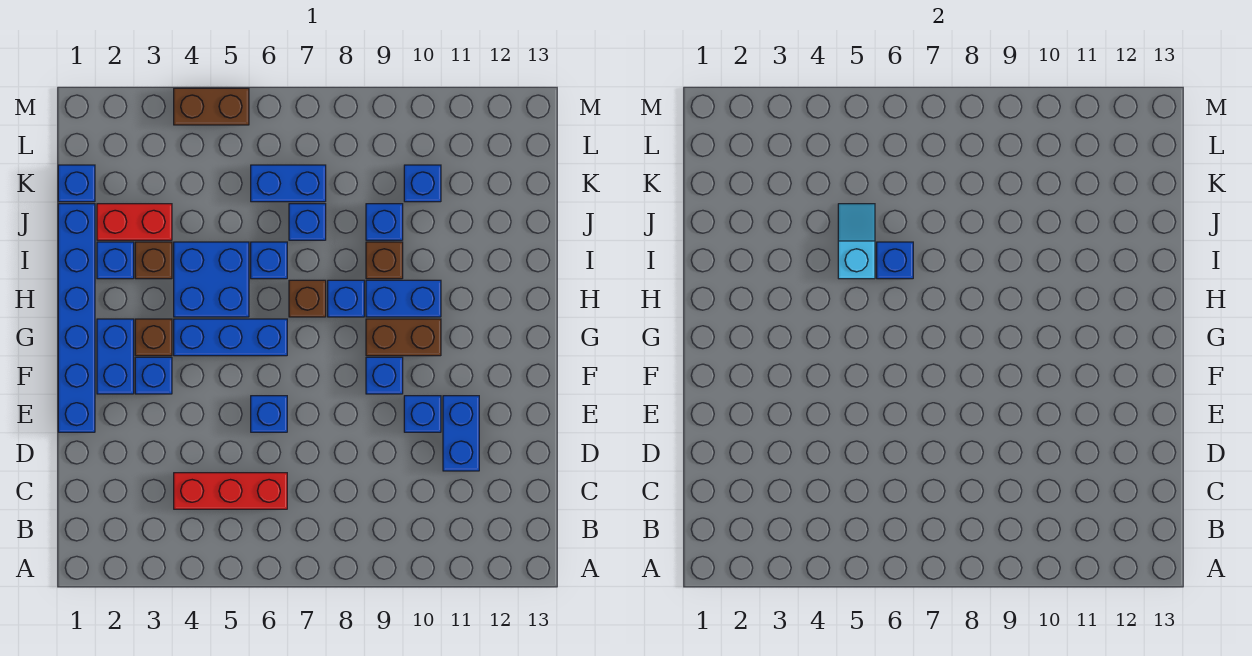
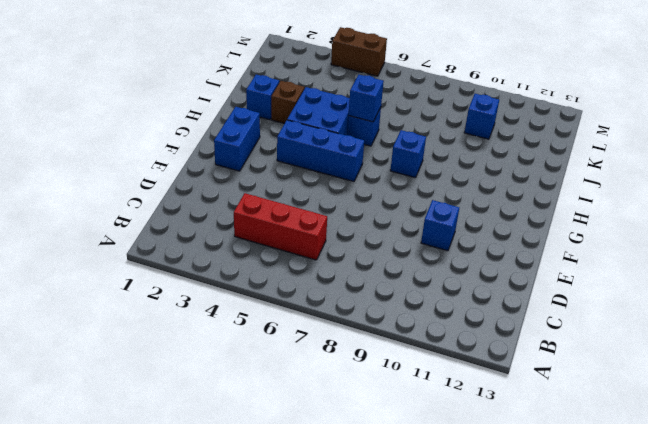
none -> blue 1x2 brick [443,396,479,471]
none -> blue 1x6 brick [58,204,95,432]
none -> blue 1x1 brick [251,396,287,432]

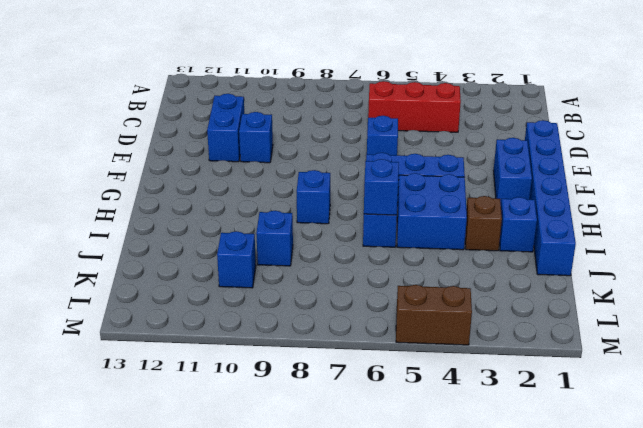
none -> blue 1x1 brick [135,357,172,394]
none -> blue 1x1 brick [366,357,403,394]
none -> brown 1x1 brick [135,319,172,356]

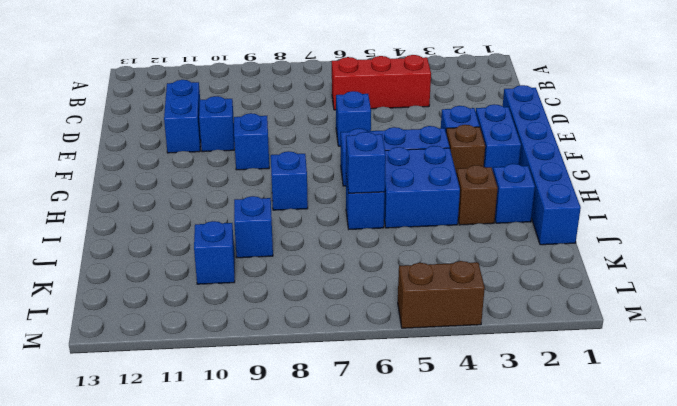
none -> brown 1x2 brick [366,319,441,356]
none -> brown 1x1 brick [289,280,326,317]
none -> blue 1x2 brick [366,280,441,317]

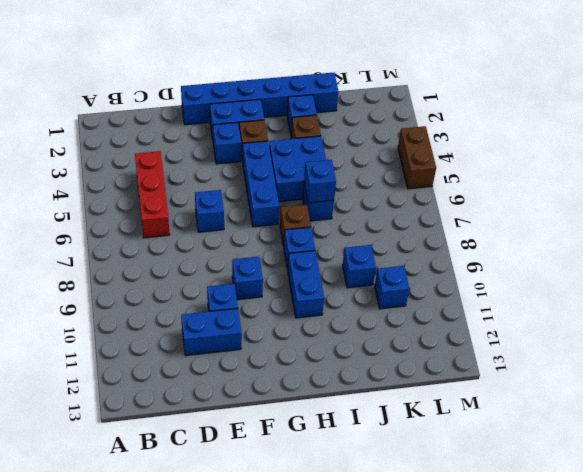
none -> brown 1x2 brick [366,319,441,356]
none -> brown 1x1 brick [366,242,403,279]
none -> red 1x2 brick [97,204,172,240]

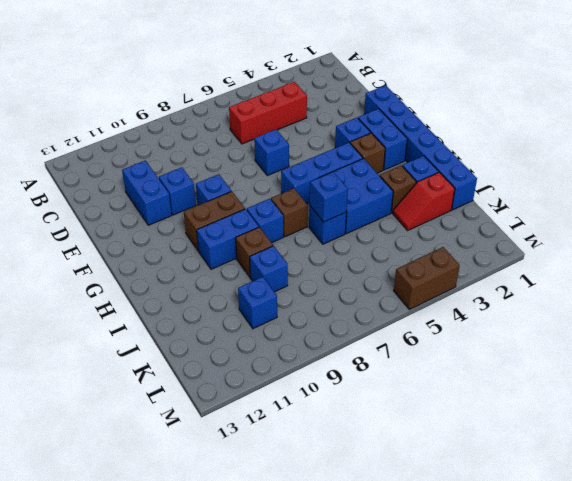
red 1x2 slope [393,172,455,230] -> red 1x2 brick [97,204,172,240]
none -> blue 1x1 brick [289,204,326,240]
none -> blue 1x1 brick [58,165,95,202]
none -> blue 1x2 brick [251,165,326,202]

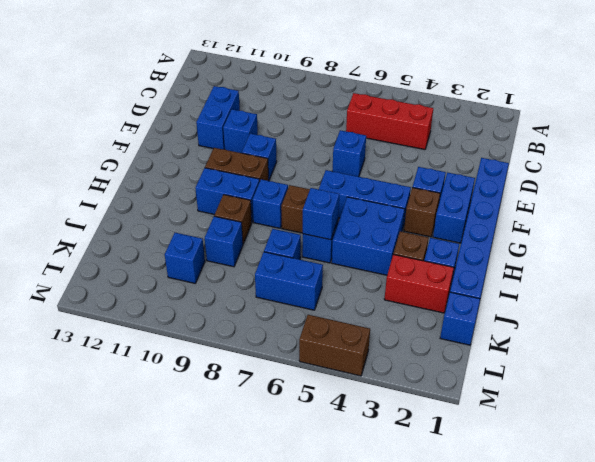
none -> cyan 1x2 slope [838,204,875,279]

